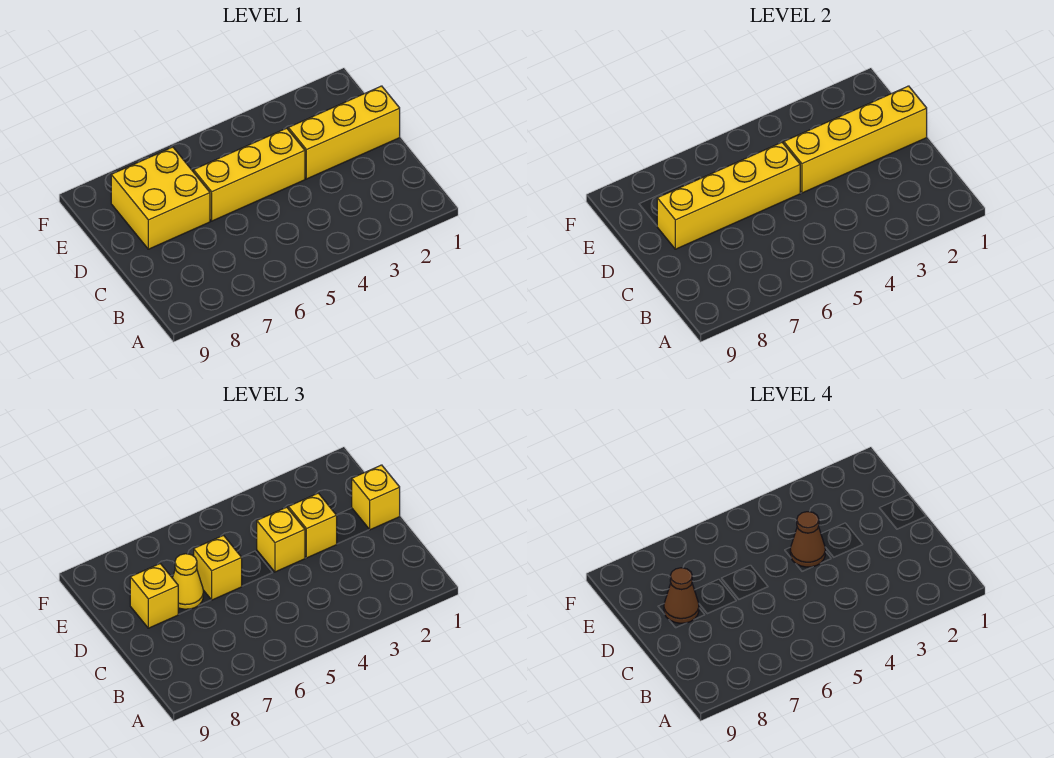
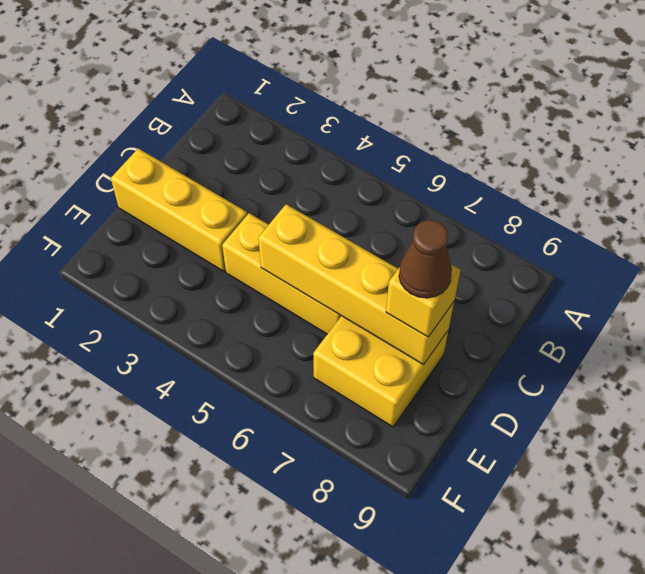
none -> yellow 1x4 brick [784,86,927,193]
none -> yellow 1x1 brick [352,465,400,530]
none -> yellow 1x1 brick [288,493,337,558]

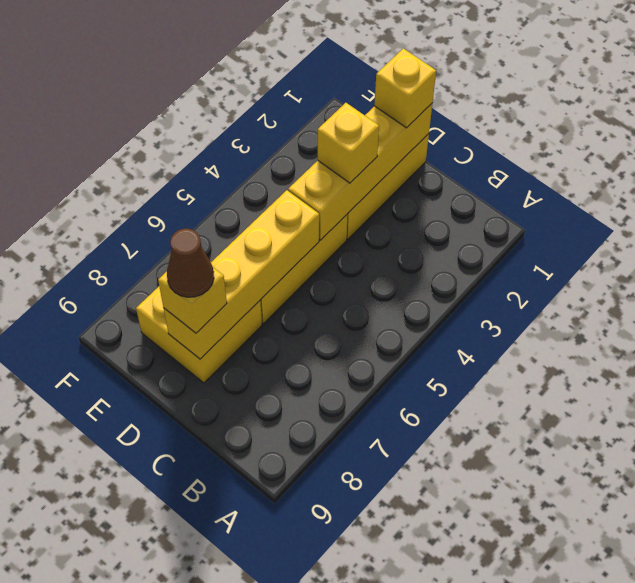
none -> yellow 1x1 brick [257,507,305,572]
none -> yellow 1x1 brick [194,535,242,600]
none -> yellow 1x1 cone [173,554,203,609]

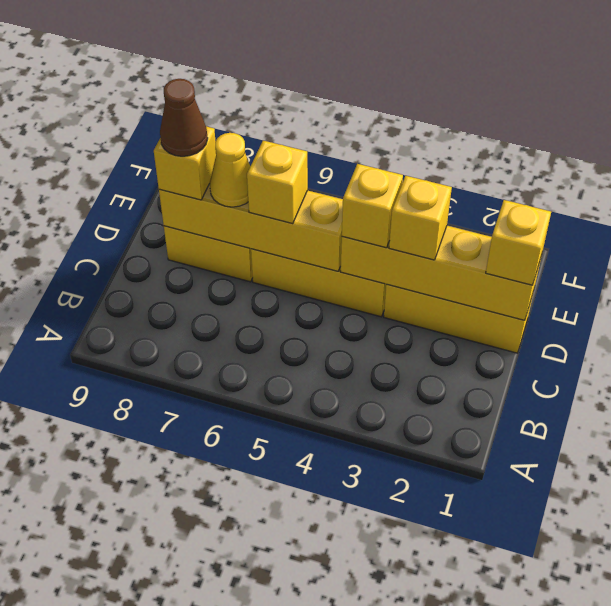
none -> brown 1x1 cone [790,512,825,567]

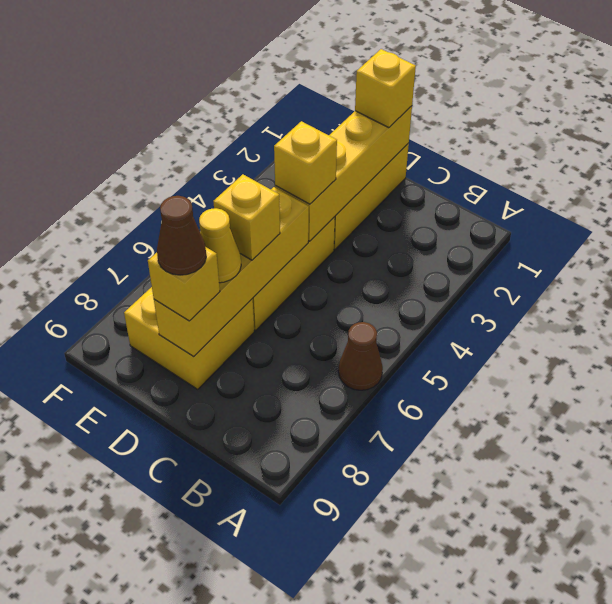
brown 1x1 cone [338,322,383,390] -> brown 1x1 cone moved to [790,512,825,567]
none -> yellow 1x1 brick [288,493,337,558]

